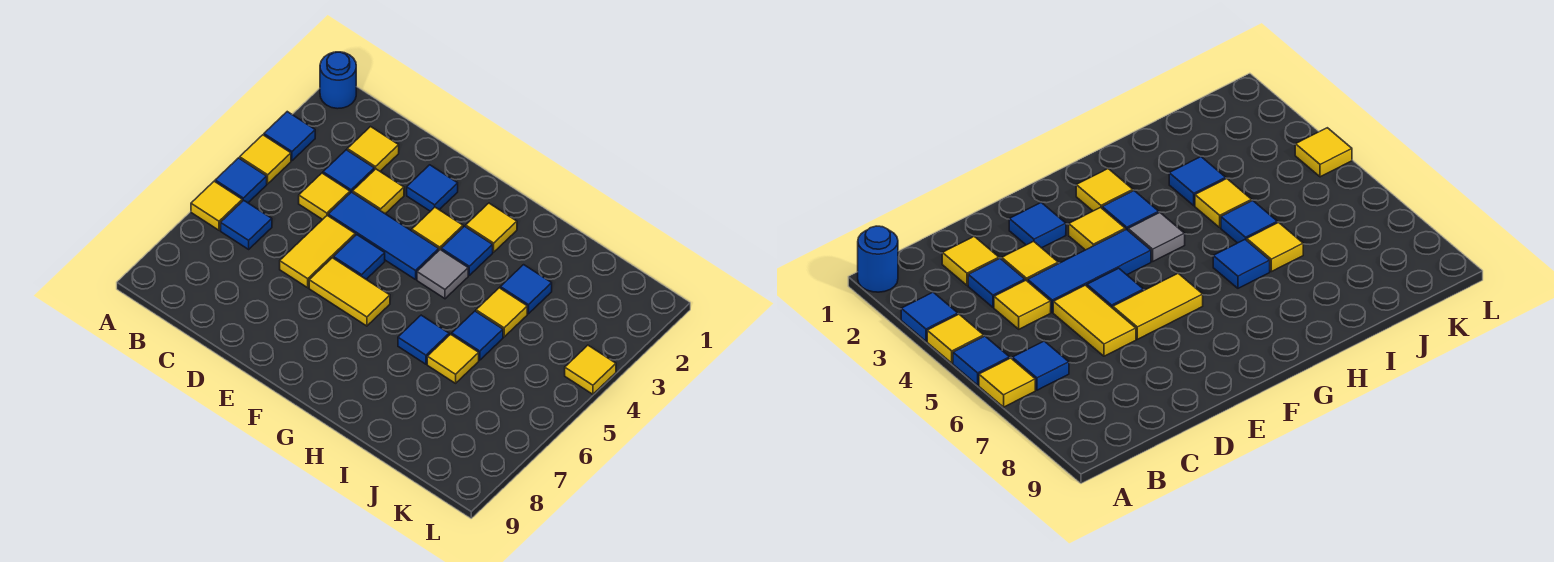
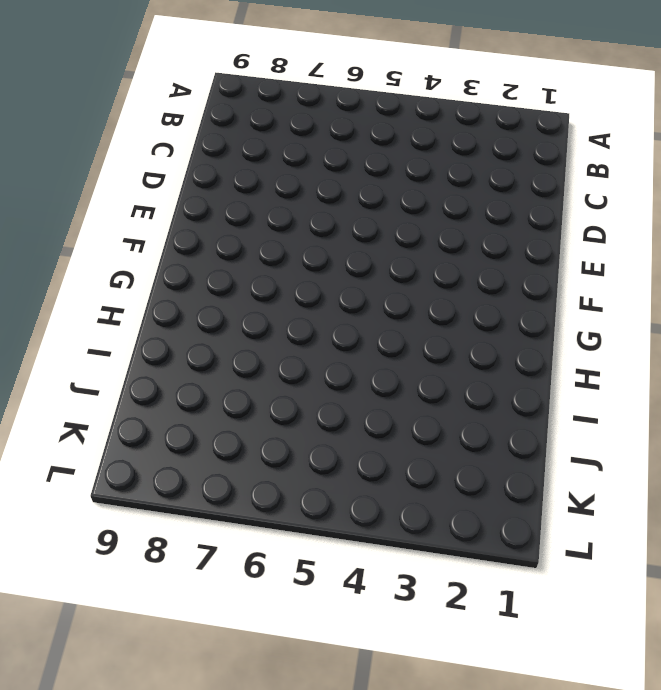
none -> blue 1x1 round brick [320,52,356,109]
none -> blue 1x1 tile [264,112,315,161]
none -> yellow 1x1 tile [240,135,291,184]

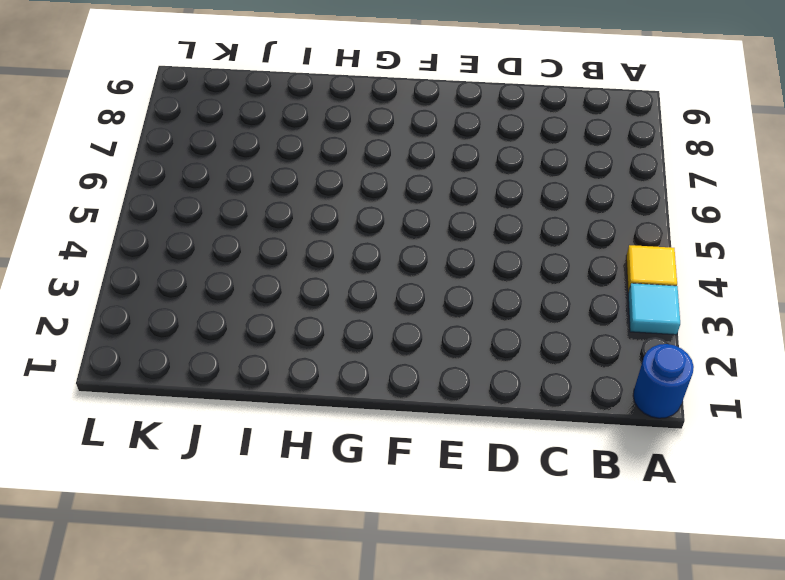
cyan 1x1 tile [628,283,680,335] -> blue 1x1 tile [264,112,315,161]
none -> blue 1x1 tile [215,158,267,203]
none -> yellow 1x1 tile [191,181,242,230]
none -> blue 1x1 tile [221,200,272,249]

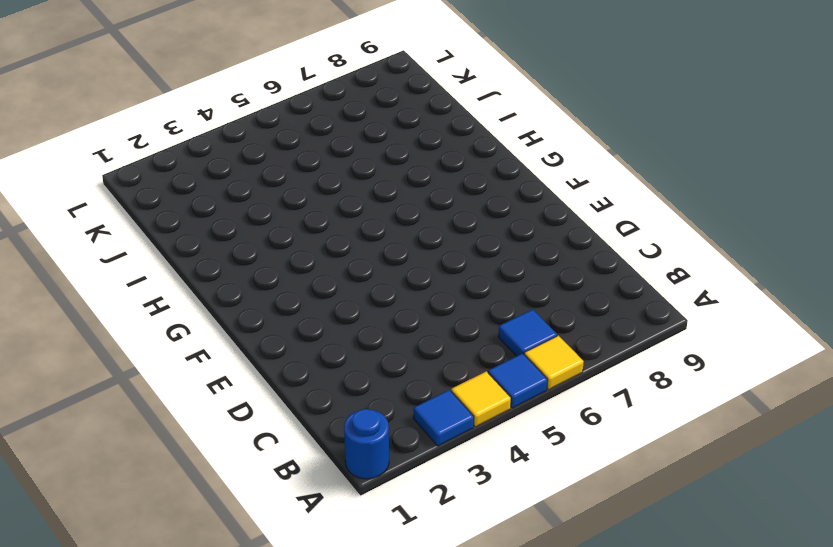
none -> yellow 1x1 tile [347,127,399,171]
none -> blue 1x1 tile [323,150,374,193]
none -> yellow 1x1 tile [299,173,350,220]

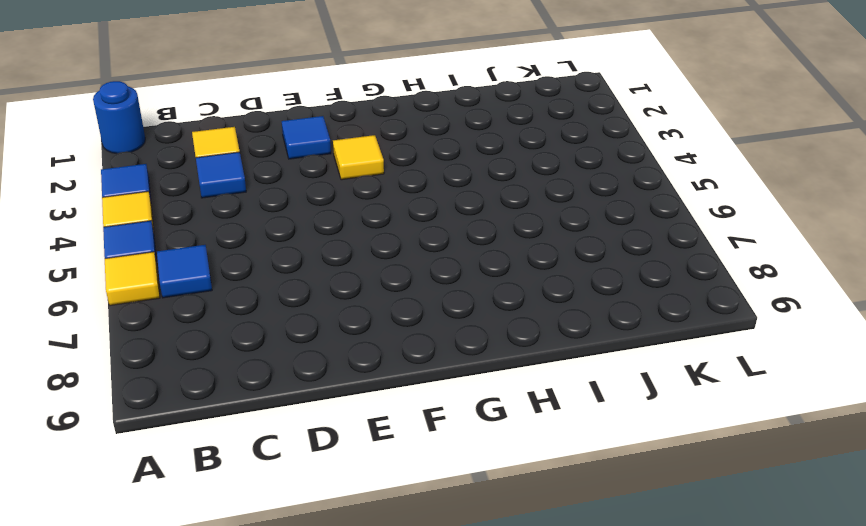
none -> yellow 1x1 tile [299,173,350,220]
none -> yellow 1x1 tile [353,169,404,214]
none -> blue 1x3 tile [328,192,439,280]

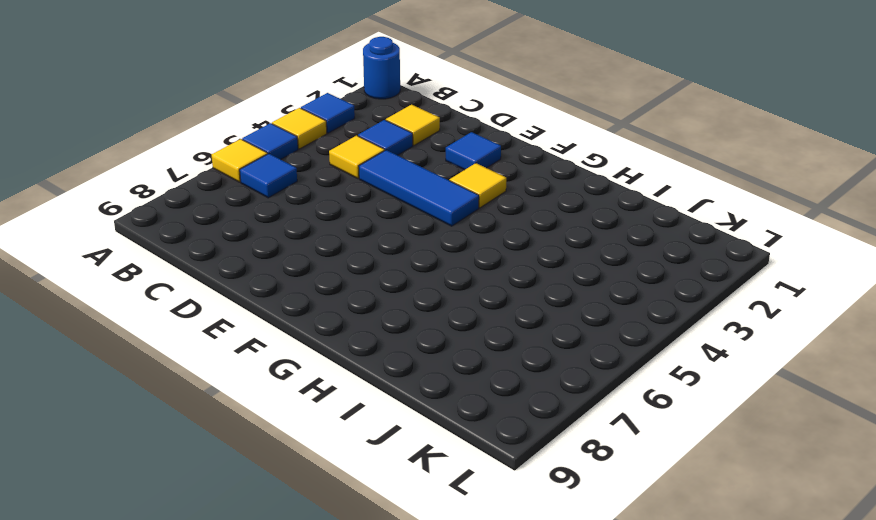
none -> yellow 1x1 tile [353,169,404,214]
none -> yellow 1x2 tile [280,215,355,288]
none -> blue 1x1 tile [334,235,385,279]

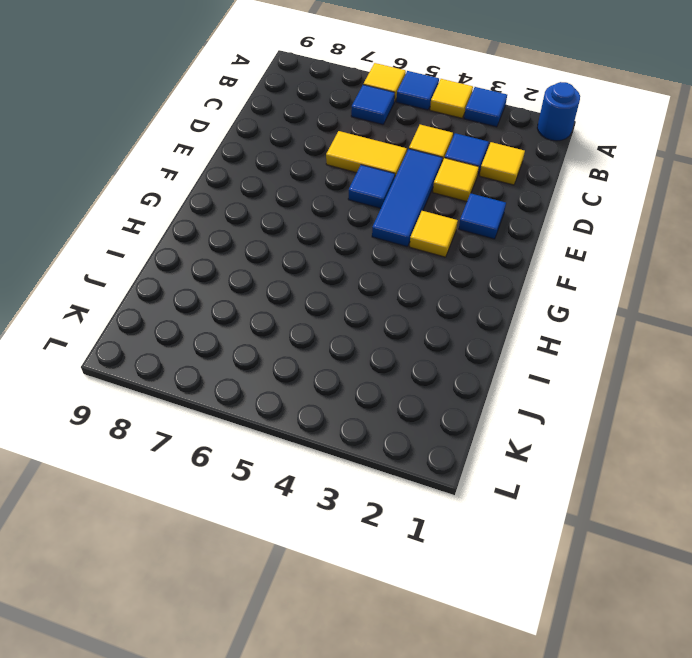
none -> yellow 1x2 tile [309,258,390,326]
none -> yellow 1x1 tile [466,203,517,252]
none -> blue 1x1 tile [441,226,493,275]

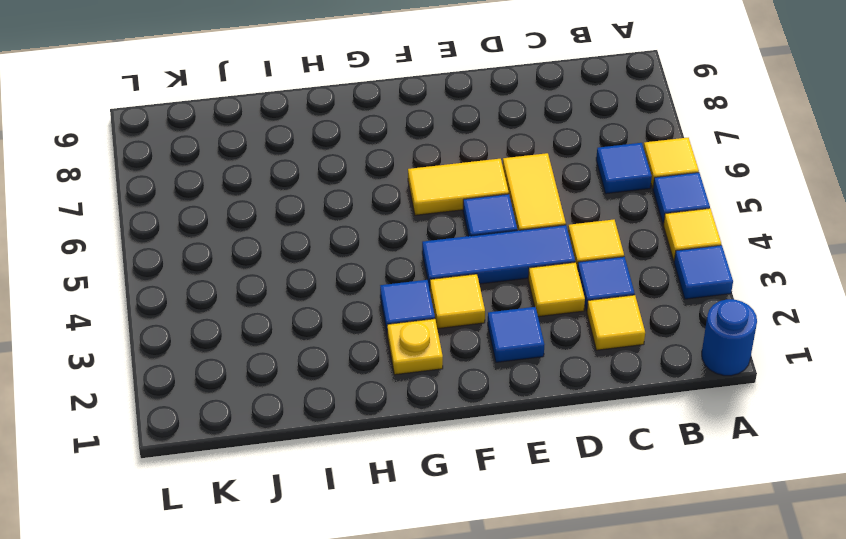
yellow 1x1 plate [387,319,443,375] -> yellow 1x1 tile [466,203,517,252]
none -> grey 1x1 tile [417,250,468,299]
none -> blue 1x1 tile [398,315,449,364]
none -> blue 1x1 tile [500,265,552,314]

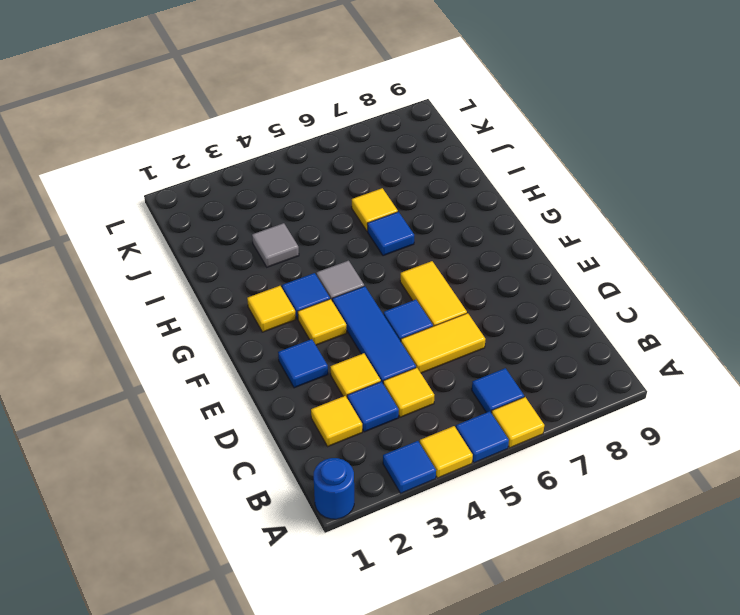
grey 1x1 tile [252,223,299,267] -> blue 1x1 tile [500,265,552,314]
none -> yellow 1x1 tile [476,288,527,337]
none -> blue 1x1 tile [452,311,503,360]
none -> yellow 1x1 tile [565,345,616,394]

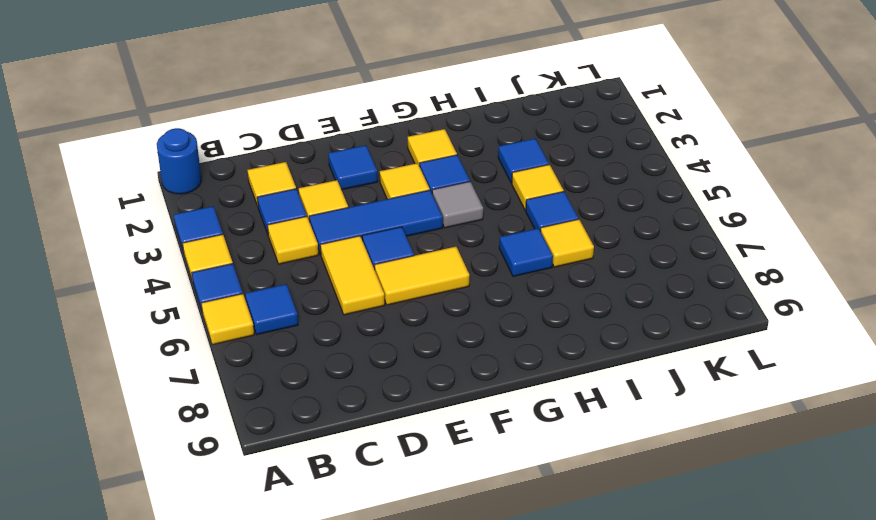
none -> yellow 1x1 tile [565,345,616,394]

